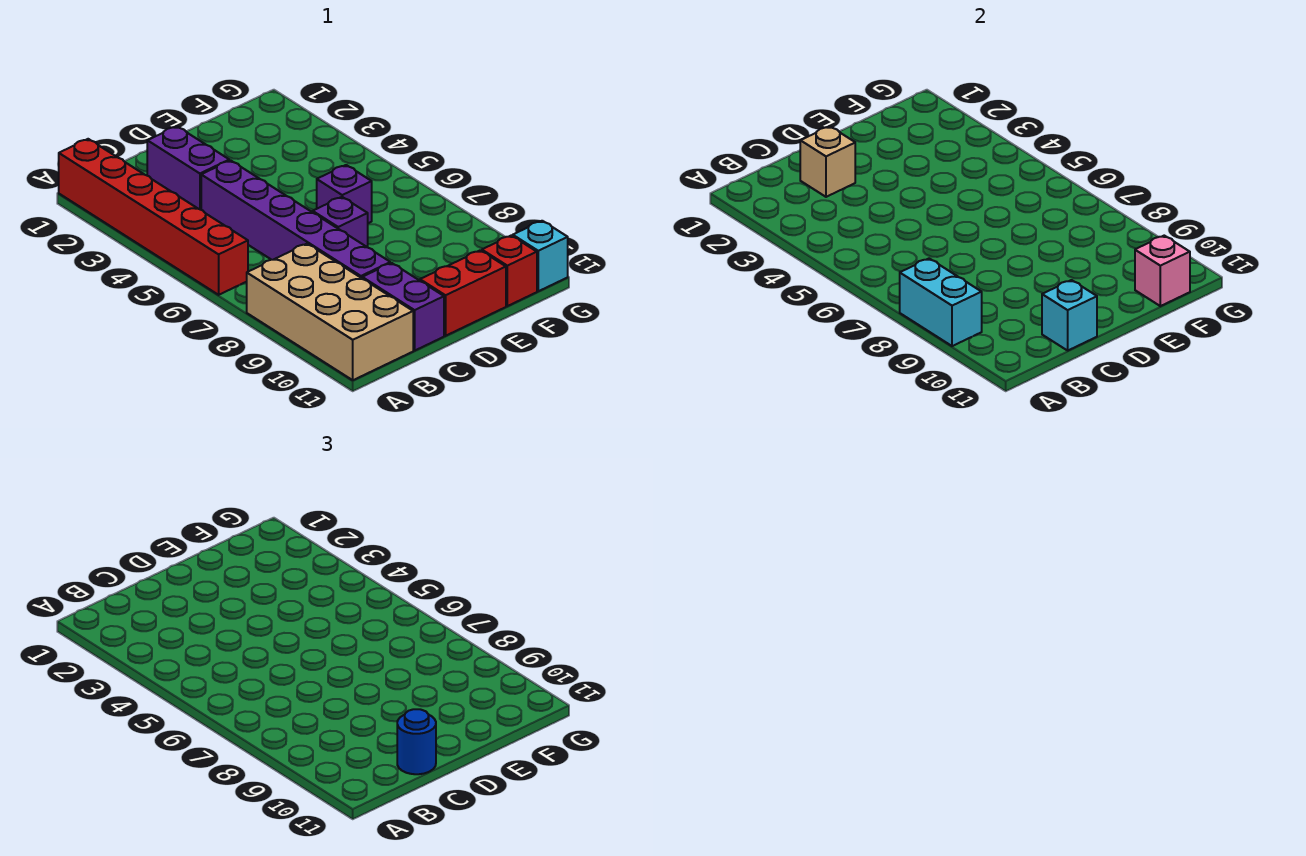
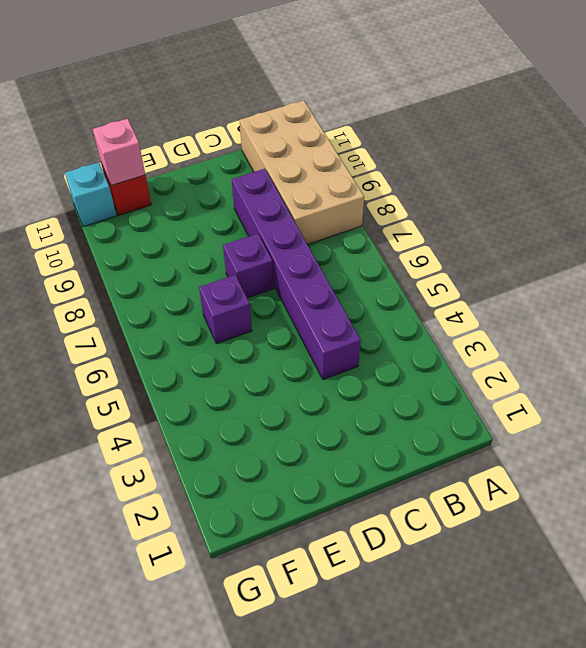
none -> red 1x6 brick [59,139,248,295]
none -> purple 1x2 brick [147,126,229,210]
none -> purple 1x2 brick [362,263,444,350]

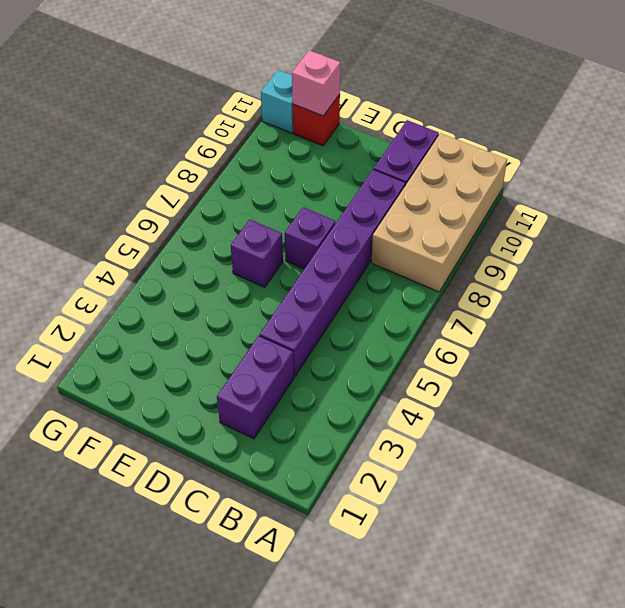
none -> red 1x6 brick [59,139,248,295]
none -> red 1x2 brick [420,250,506,336]
none -> cyan 1x2 brick [900,259,982,346]

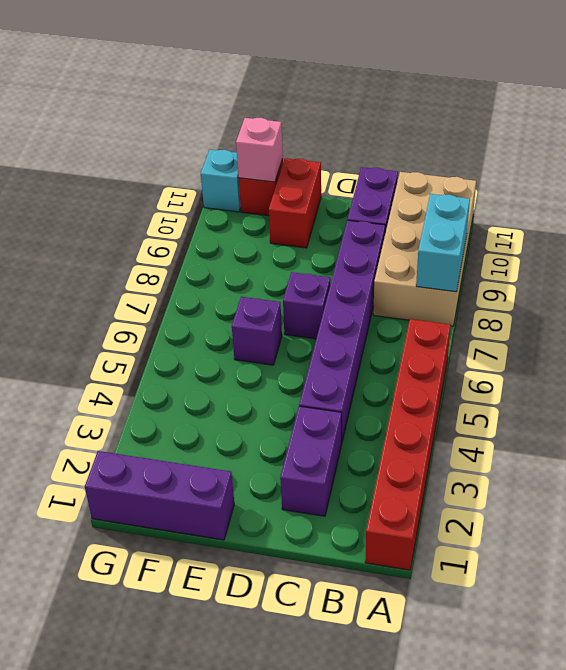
purple 1x3 brick [85,451,234,540] -> none
red 1x2 brick [269,158,321,248] -> red 1x2 brick turned to [420,250,506,336]
none -> tan 1x1 brick [800,126,855,197]
none -> cyan 1x1 brick [1042,280,1097,350]
none -> blue 1x1 round brick [397,709,436,774]

